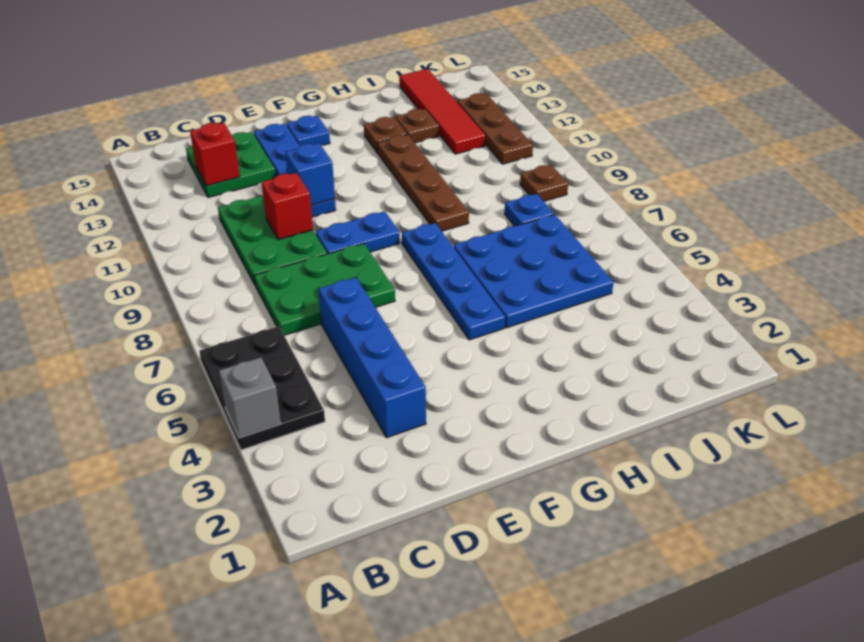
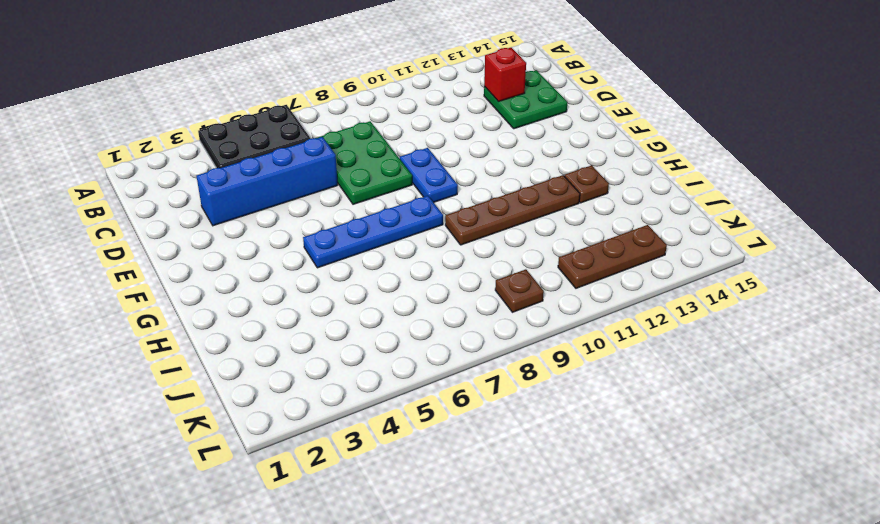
none -> green 2x3 plate [218,196,327,285]
none -> blue 1x4 plate [254,124,336,217]
none -> blue 1x1 plate [287,116,330,146]

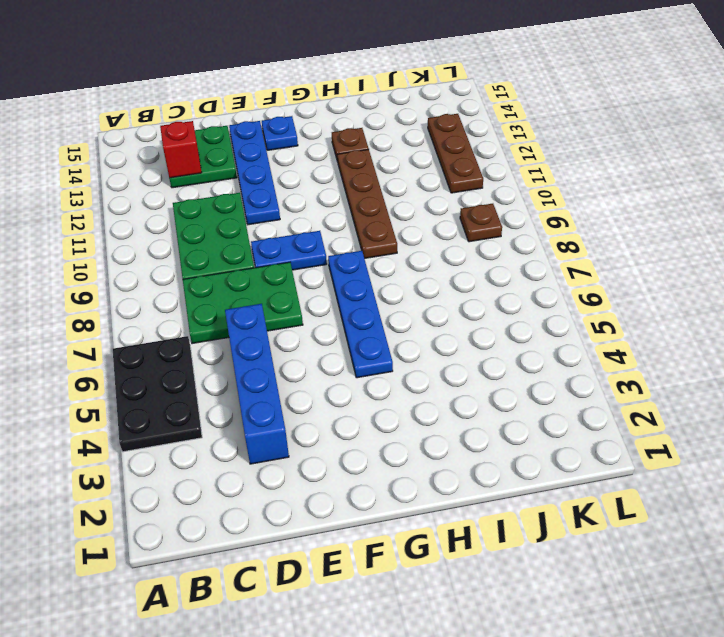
none -> blue 3x3 plate [454,215,613,328]
none -> brown 1x1 plate [396,109,439,143]
none -> blue 1x1 plate [505,194,554,226]

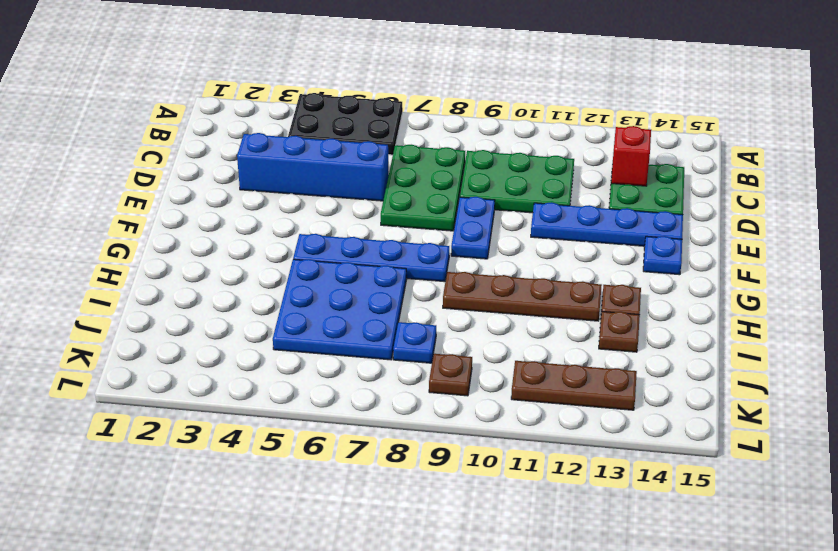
none -> red 1x4 tile [399,69,485,154]
none -> grey 1x1 brick [219,357,281,438]
none -> red 1x1 brick [262,173,313,240]

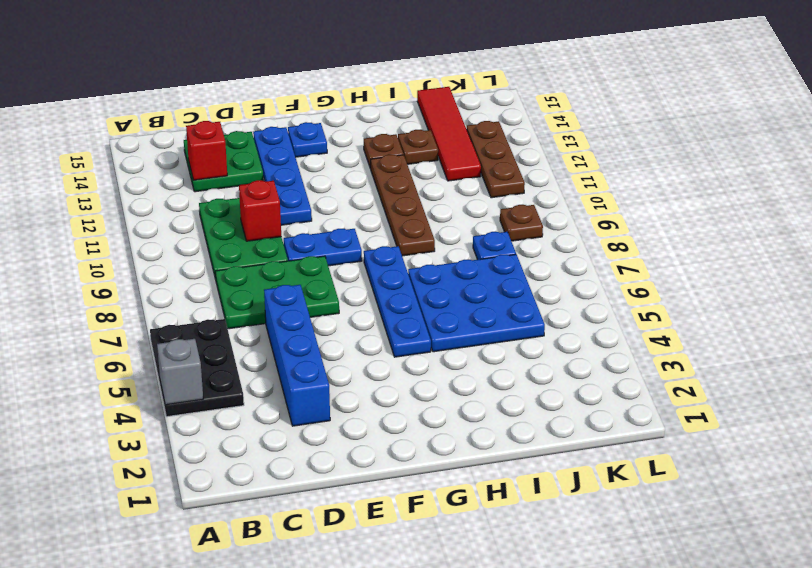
none -> blue 1x1 brick [285,143,335,205]

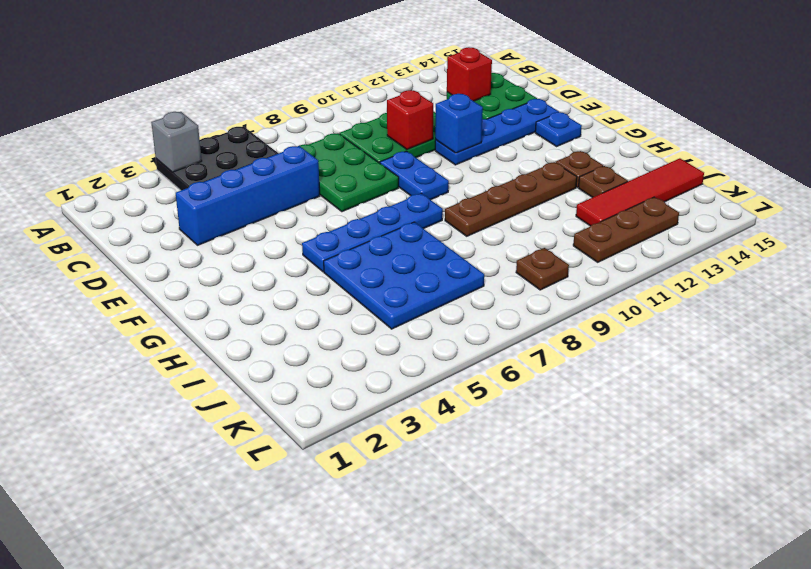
none -> blue 1x1 plate [505,194,554,226]

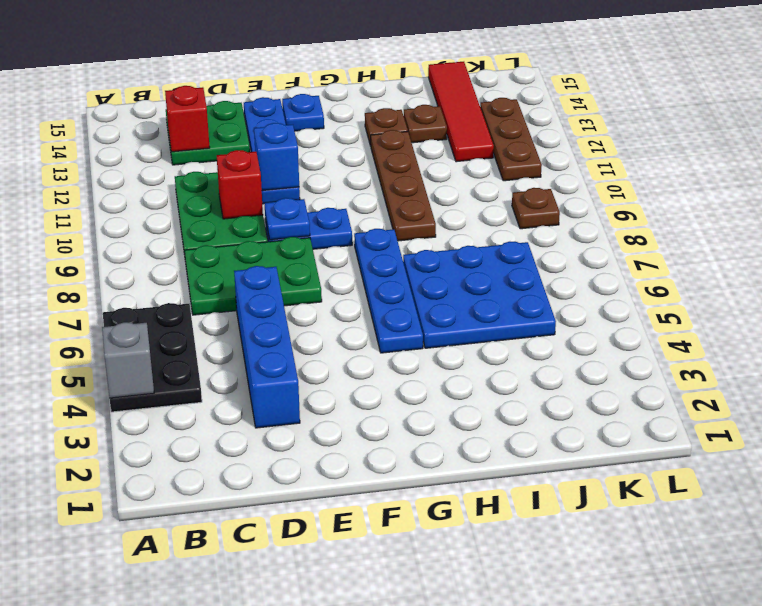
blue 1x1 plate [264,198,310,240] -> blue 1x1 plate moved to [505,194,554,226]

